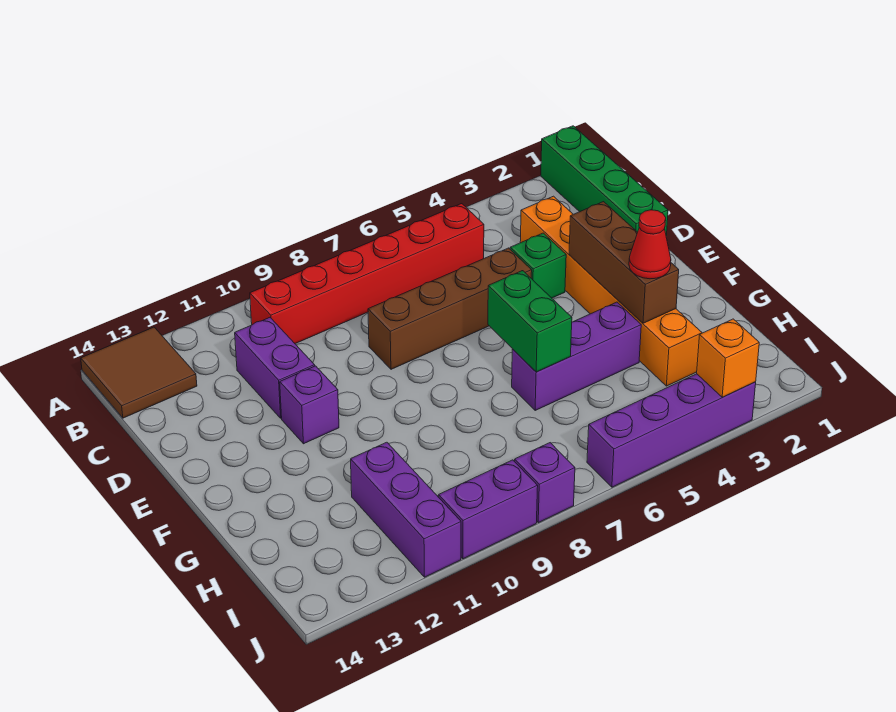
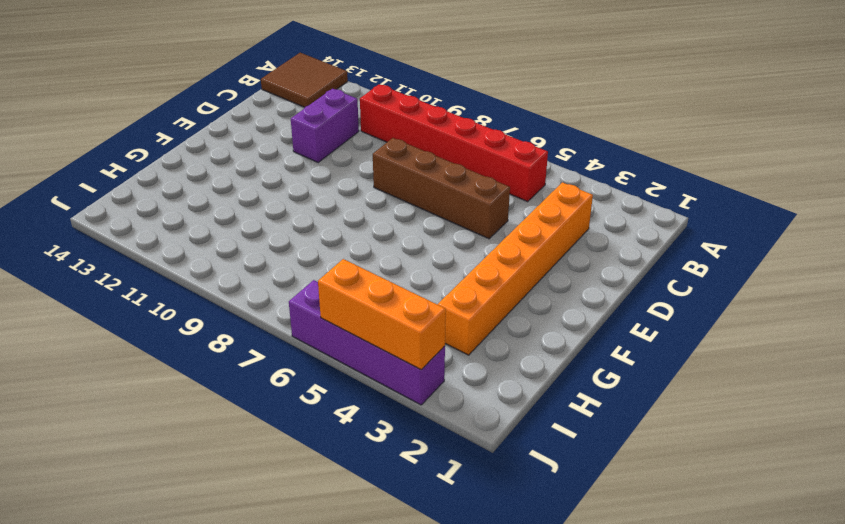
orange 1x3 brick [318,259,446,370] -> orange 1x1 brick [697,319,759,397]
none -> green 1x4 brick [541,126,668,236]
none -> green 1x1 brick [510,233,566,298]
none -> purple 1x1 brick [280,366,339,444]

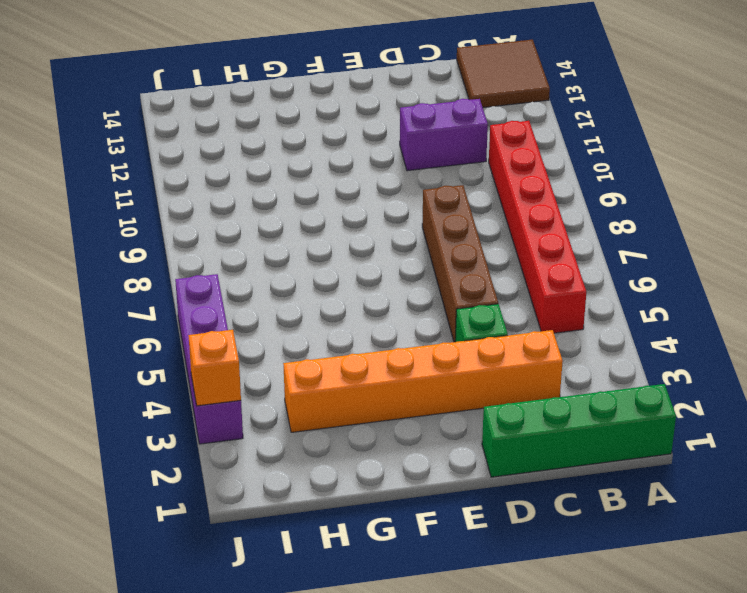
none -> purple 1x1 brick [280,366,339,444]
none -> purple 1x3 brick [512,302,641,410]
none -> purple 1x3 brick [351,442,461,577]

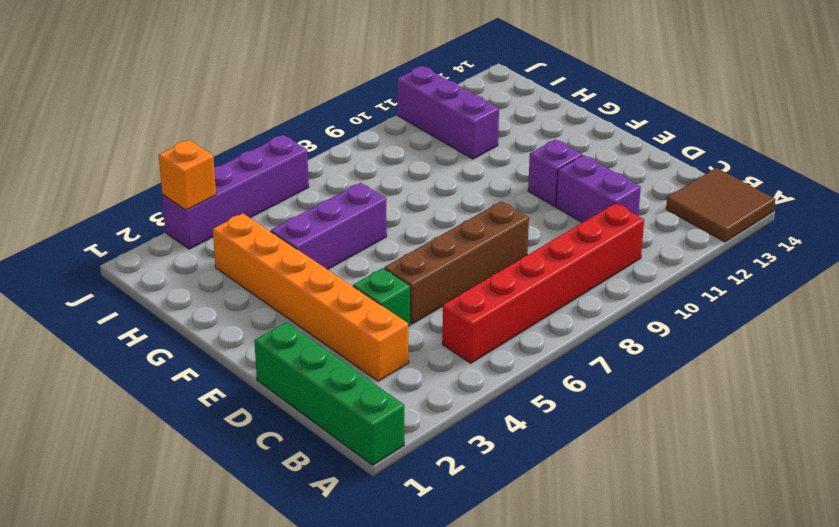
none -> purple 1x1 brick [515,443,575,523]
none -> purple 1x2 brick [439,460,538,559]
none -> brown 1x3 brick [569,202,679,323]

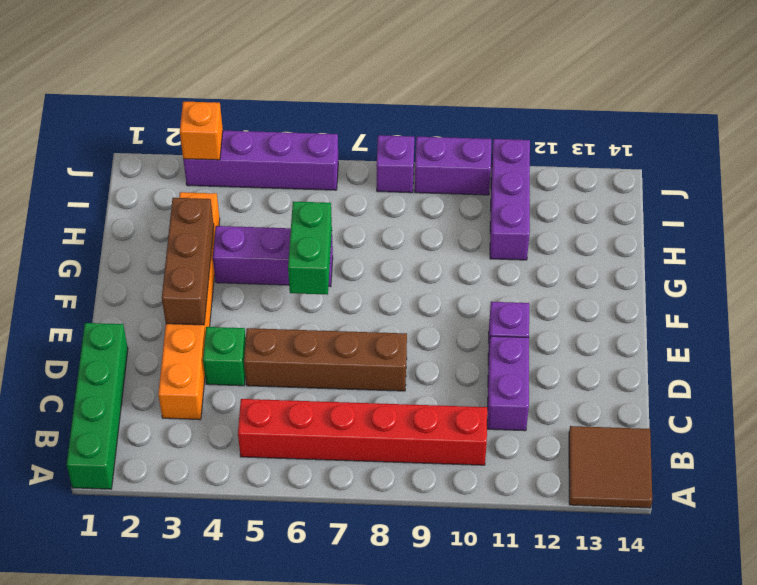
none -> red 1x1 cone [629,210,671,279]

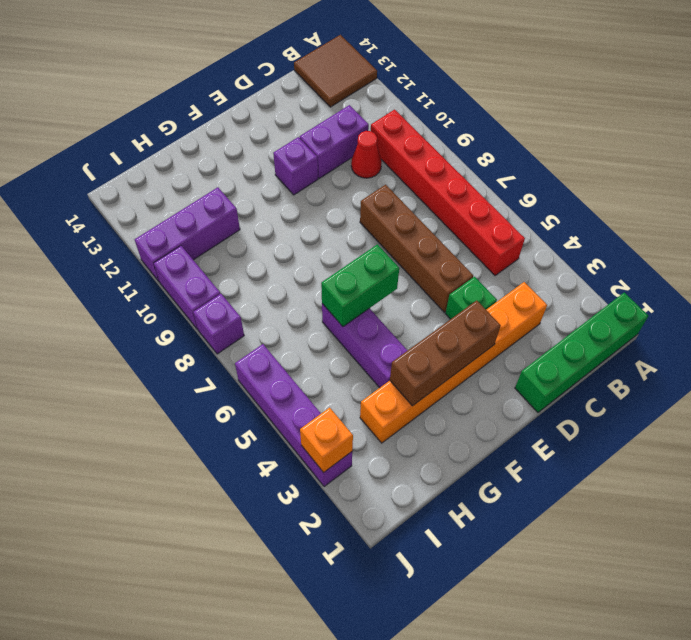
red 1x1 cone [351,131,382,178] -> red 1x1 cone moved to [629,210,671,279]

